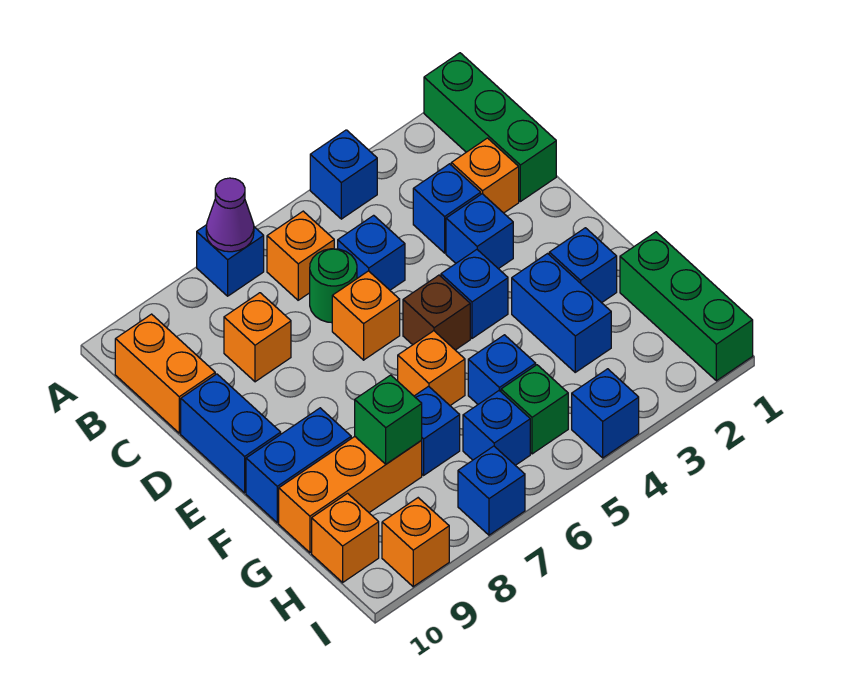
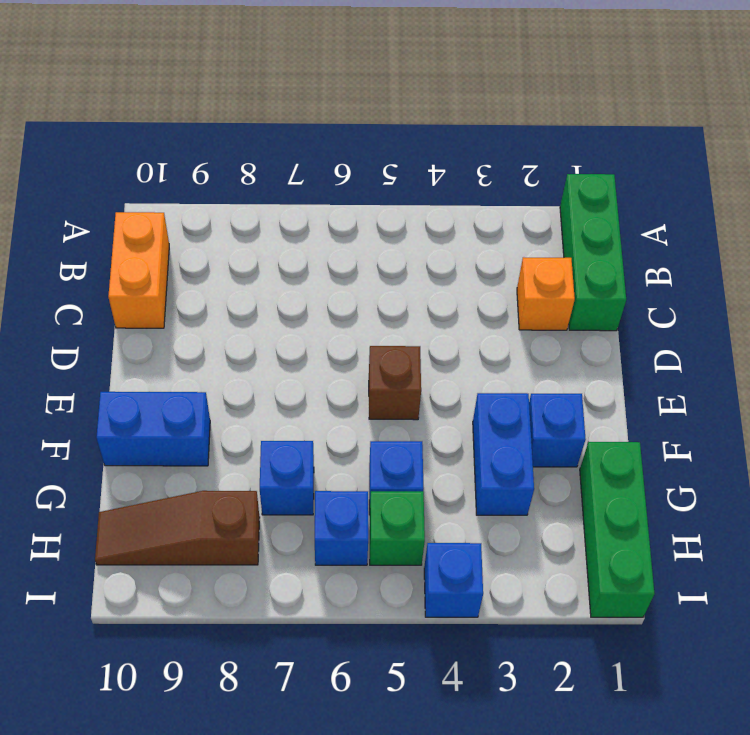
brown 1x3 slope [95,491,260,565] -> orange 1x1 brick [312,493,379,582]
none -> blue 1x1 brick [310,130,377,219]
none -> blue 1x1 brick [197,225,264,296]
none -> orange 1x1 brick [267,211,334,300]
none -> blue 1x1 brick [413,164,481,253]

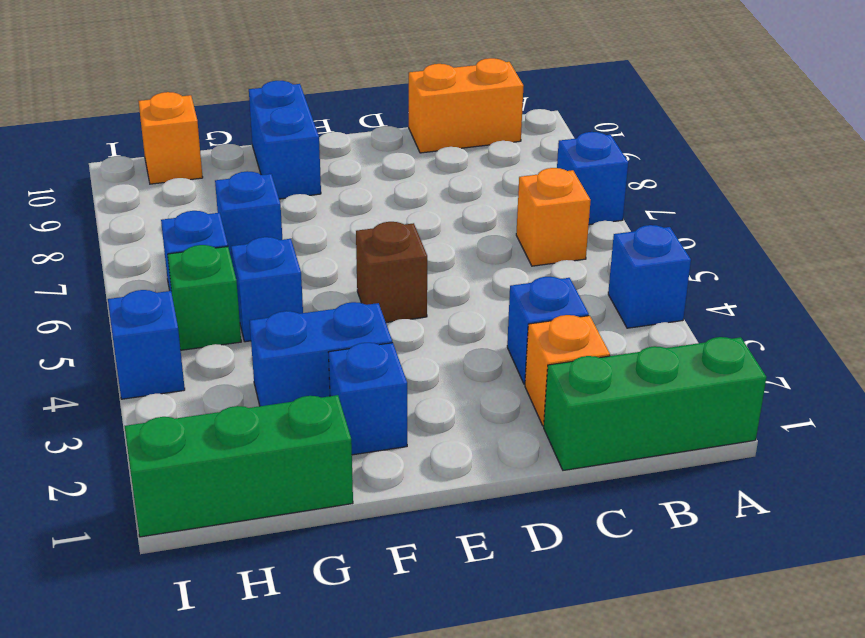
none -> blue 1x1 brick [338,215,405,290]
none -> green 1x1 round brick [310,249,357,323]
none -> orange 1x1 brick [224,293,291,382]
none -> blue 1x1 brick [446,194,513,269]

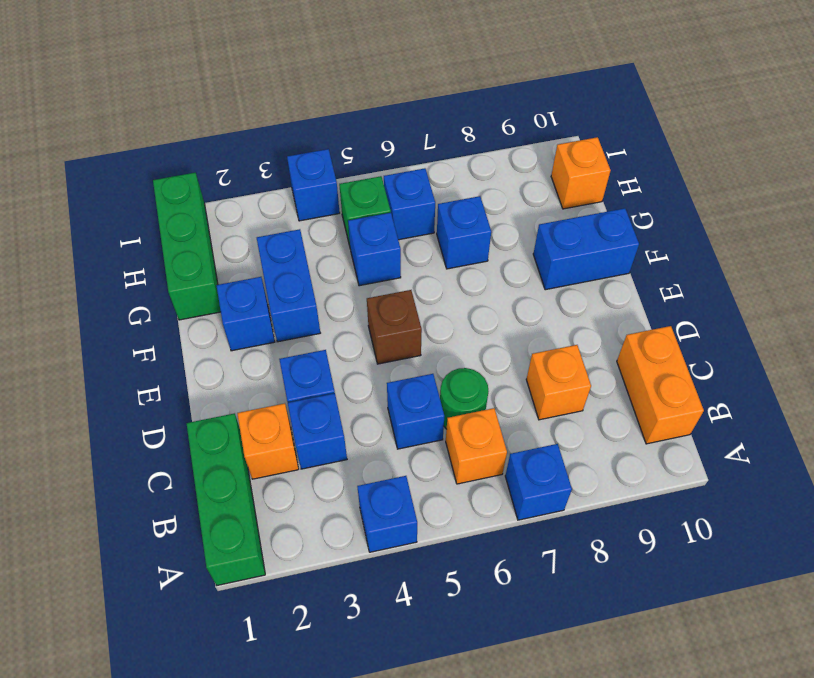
none -> orange 1x1 brick [332,271,400,360]
none -> blue 1x2 brick [181,374,281,493]
none -> blue 1x1 brick [441,250,508,338]
none -> orange 1x1 brick [398,331,465,405]

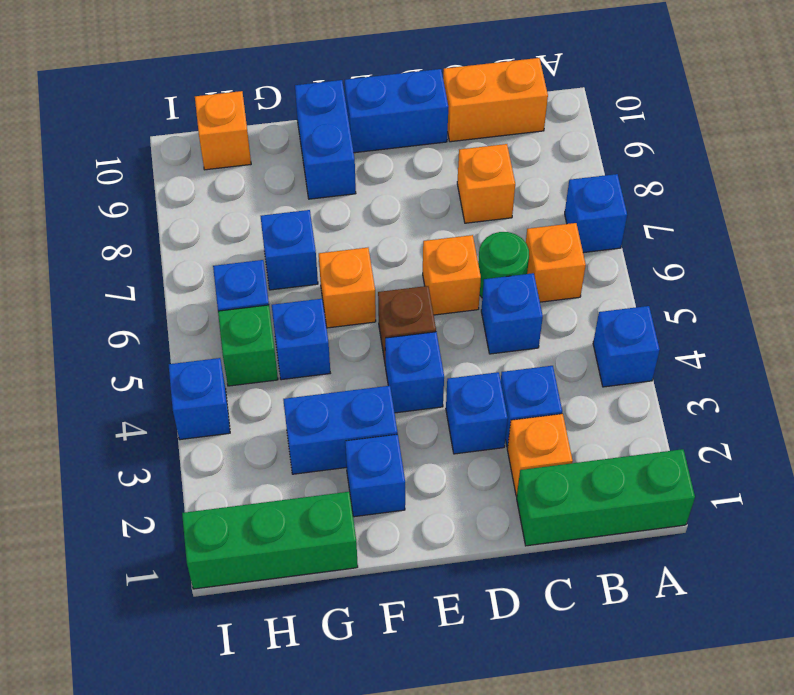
none -> orange 1x3 brick [279,437,422,553]
none -> blue 1x1 brick [458,446,525,535]
none -> orange 1x1 brick [382,498,449,587]
none -> purple 1x1 cone [206,178,254,252]

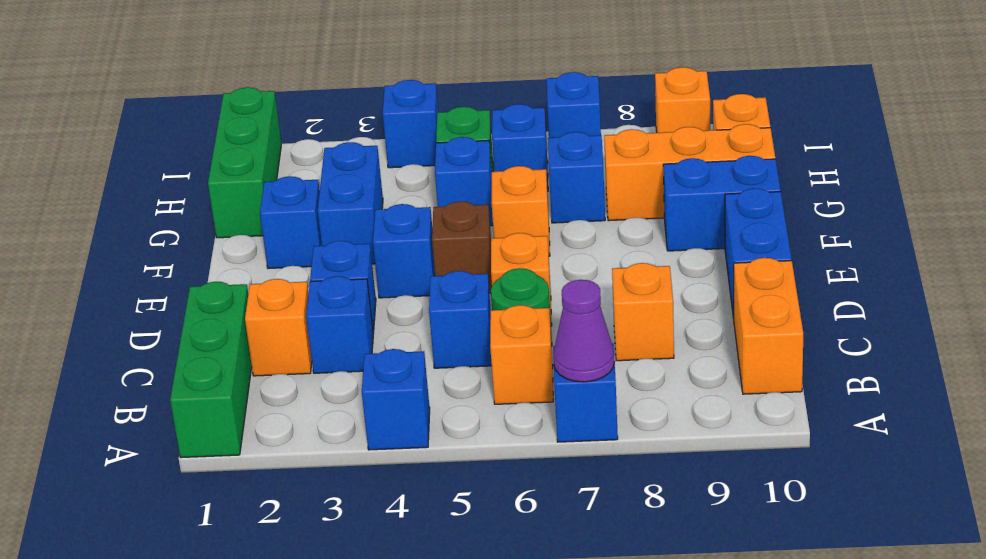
none -> green 1x1 brick [355,375,422,464]

